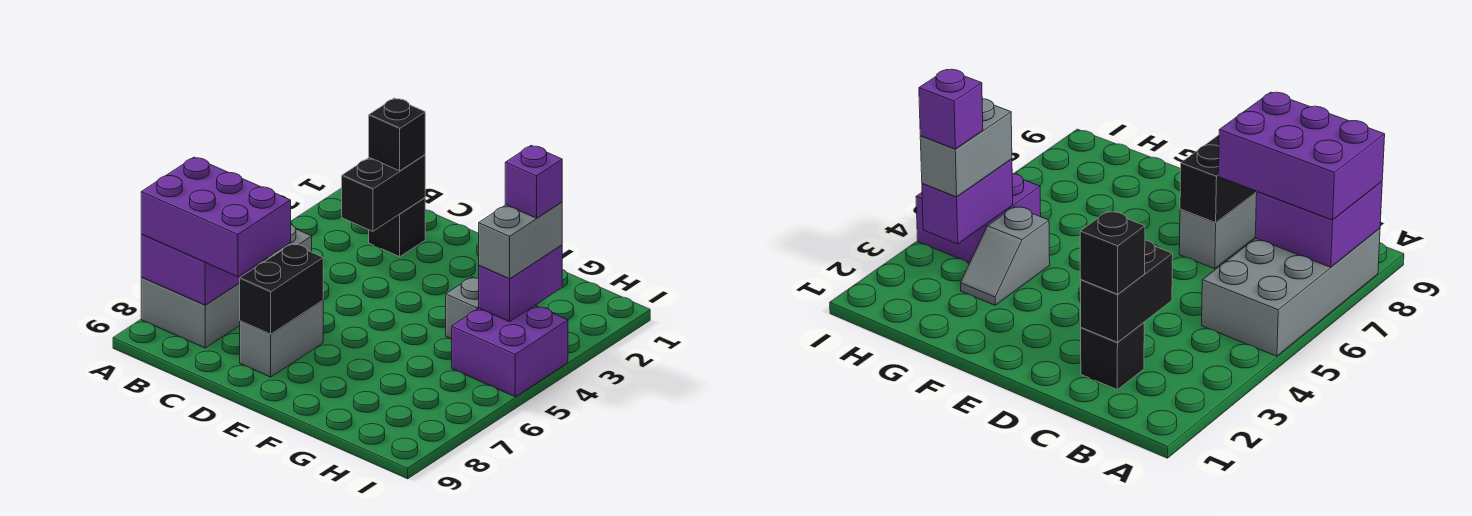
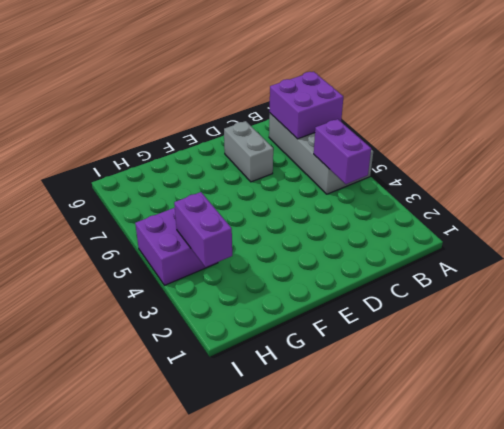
purple 1x2 brick [314,119,371,184] -> none
none -> black 1x1 brick [369,198,425,257]
none -> grey 1x2 slope [446,277,479,339]
none -> black 1x2 brick [342,155,425,231]

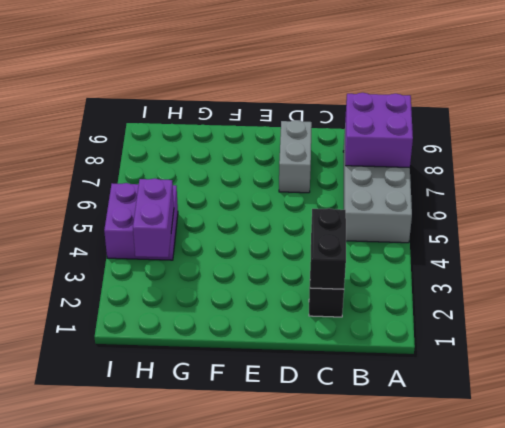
none -> grey 1x2 slope [446,277,479,339]
none -> black 1x2 brick [240,244,323,334]
none -> purple 2x3 brick [141,157,291,277]

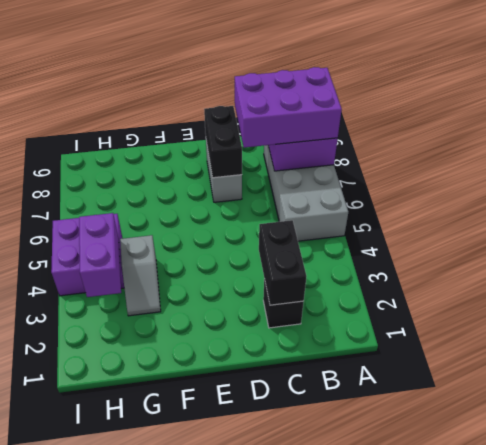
none -> black 1x1 brick [369,98,425,171]
none -> grey 1x2 brick [479,202,562,279]
none -> purple 1x1 brick [505,145,562,218]

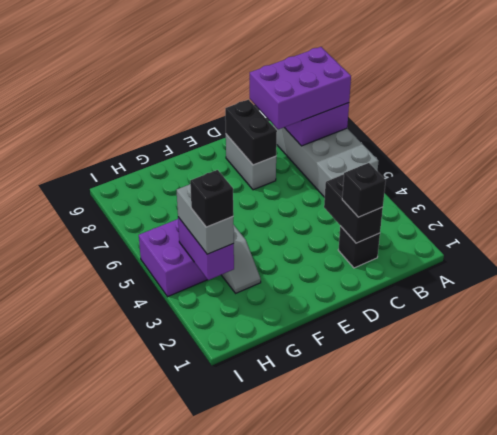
black 1x1 brick [190,170,233,227] -> purple 1x1 brick [505,145,562,218]

